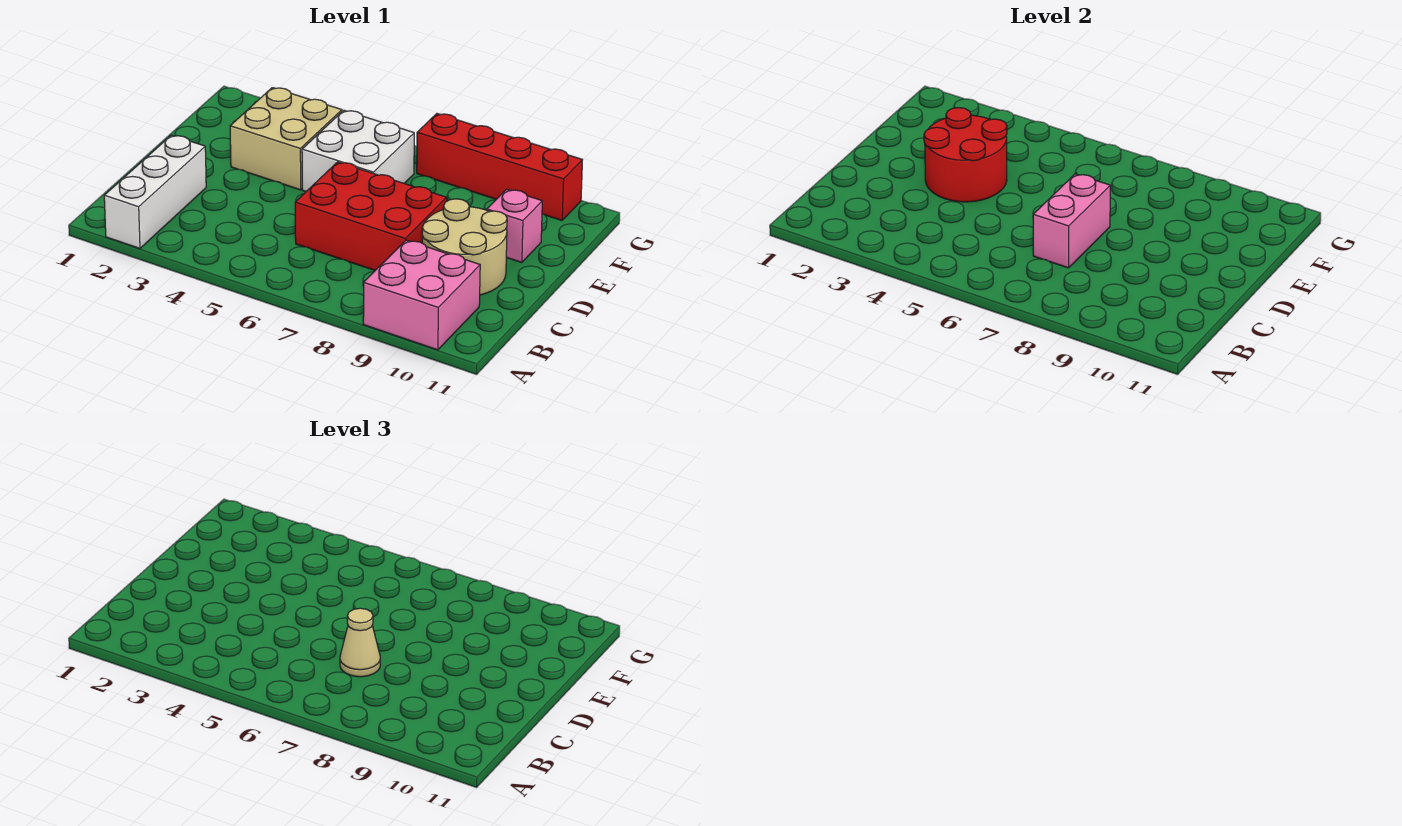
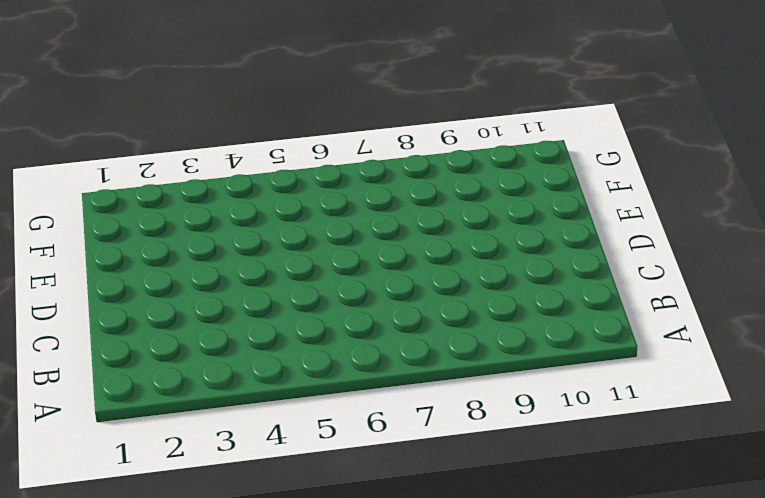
none -> white 1x3 brick [104,135,206,249]
none -> pink 2x2 brick [363,240,480,350]

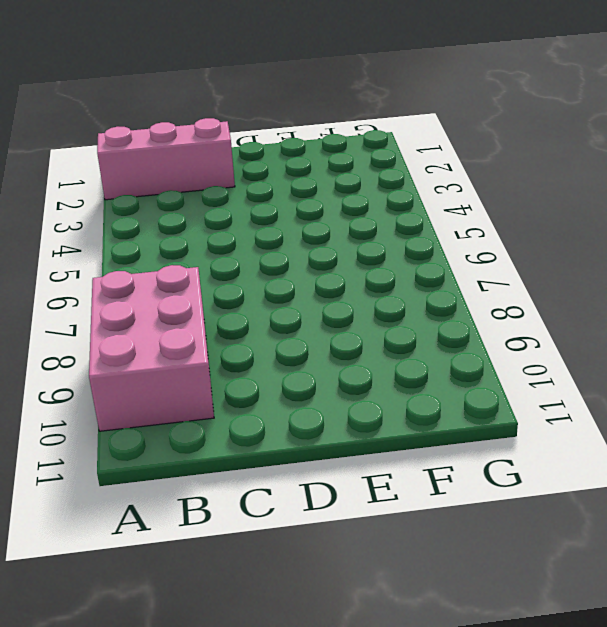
pink 1x3 brick [97,118,235,200] -> white 1x3 brick [104,135,206,249]
pink 2x3 brick [89,265,214,431] -> pink 2x2 brick [363,240,480,350]
none -> red 2x3 brick [295,162,447,270]
none -> tan 2x2 round brick [422,199,507,295]

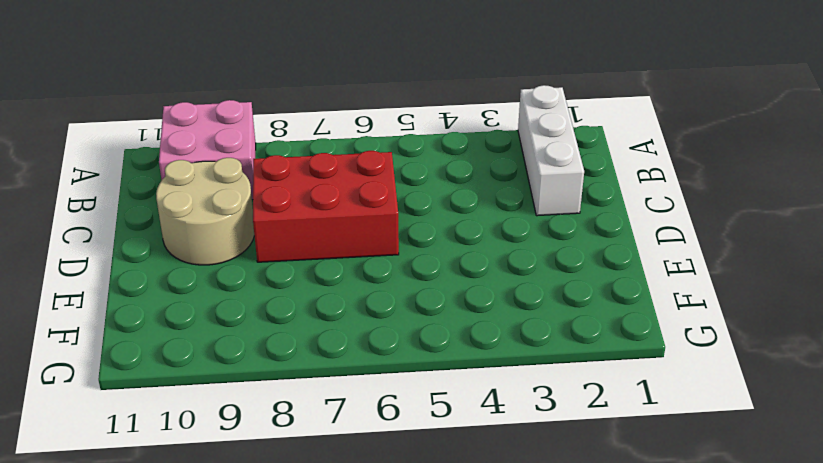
none -> tan 2x2 brick [230,88,342,190]
none -> white 2x2 brick [302,110,414,192]

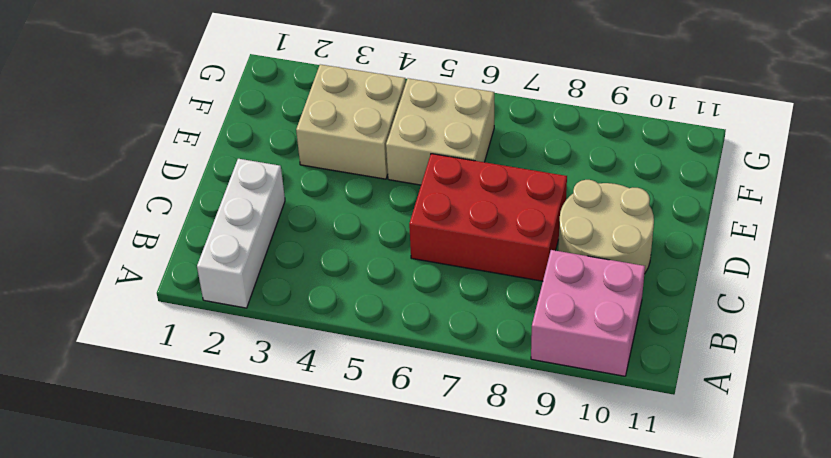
tan 2x2 brick [386,78,494,185] -> white 2x2 brick [302,110,414,192]
none -> pink 1x1 brick [487,189,542,263]
none -> red 1x4 brick [417,114,582,220]

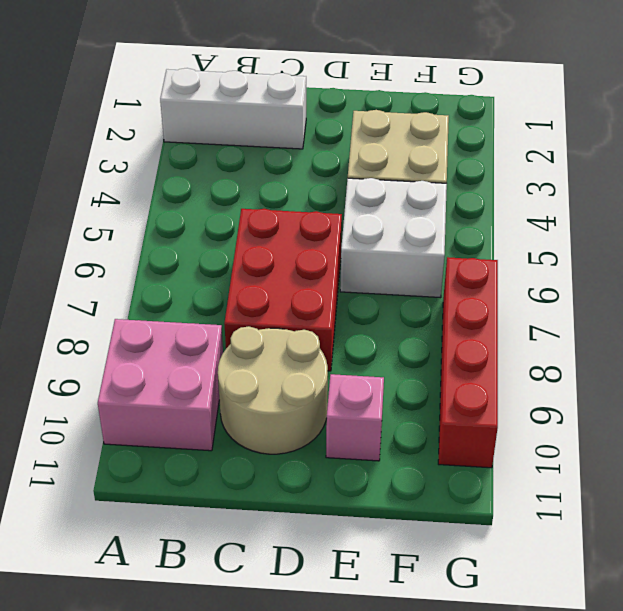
none -> pink 1x2 brick [1033,174,1110,268]
none -> red 2x2 round brick [924,108,1007,202]

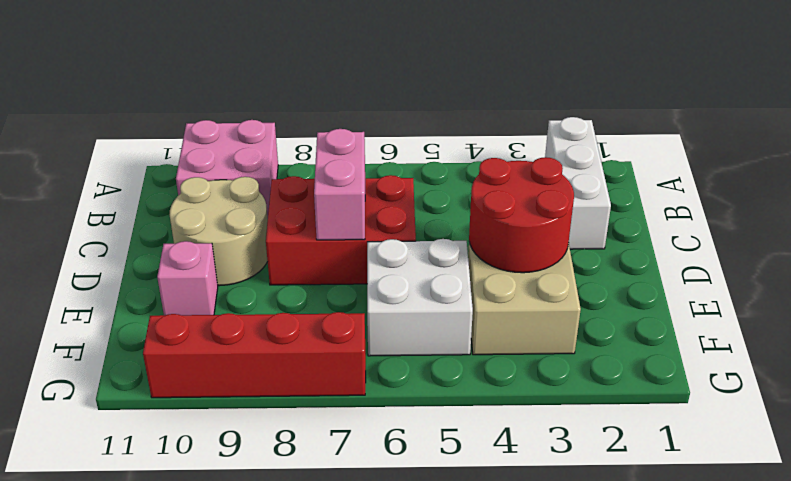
none -> tan 1x1 cone [340,608,380,677]

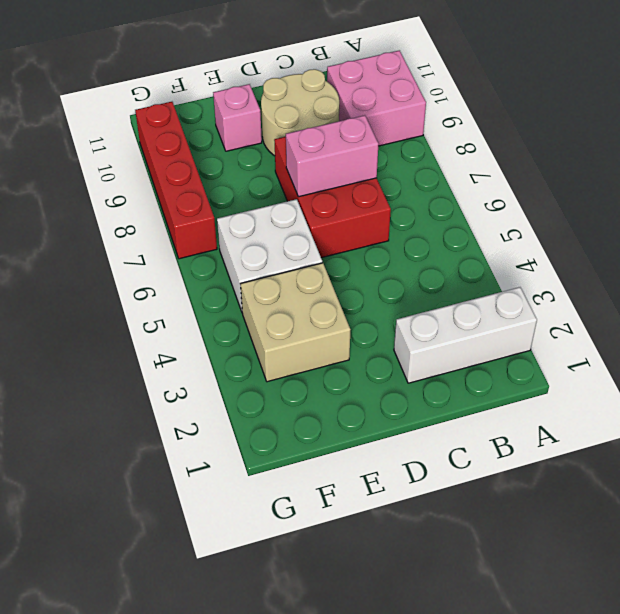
none -> red 2x2 round brick [924,108,1007,202]
none -> tan 1x1 cone [340,608,380,677]

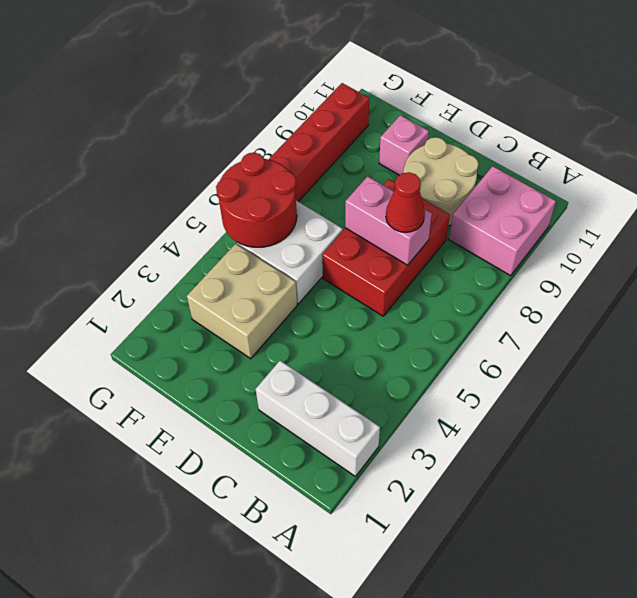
red 1x1 cone [386,172,425,232] -> tan 1x1 cone [340,608,380,677]
red 2x2 round brick [216,153,297,247] -> red 2x2 round brick moved to [924,108,1007,202]

